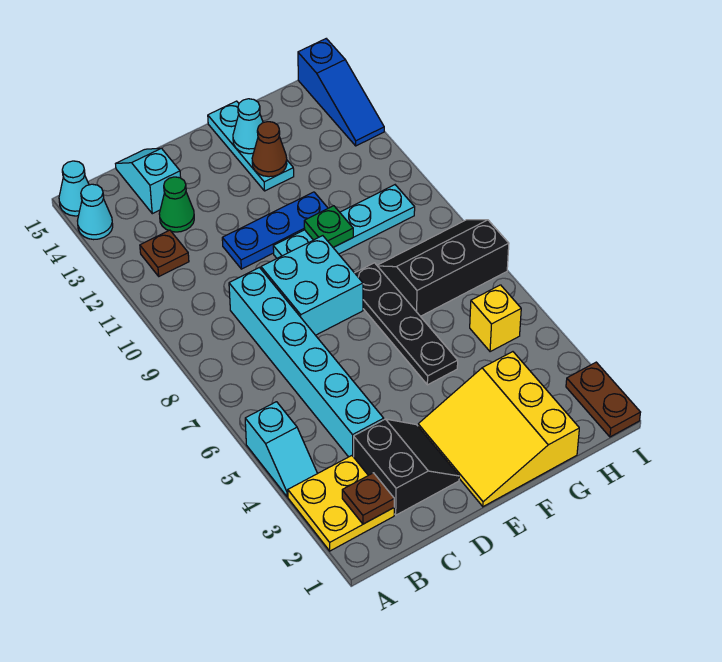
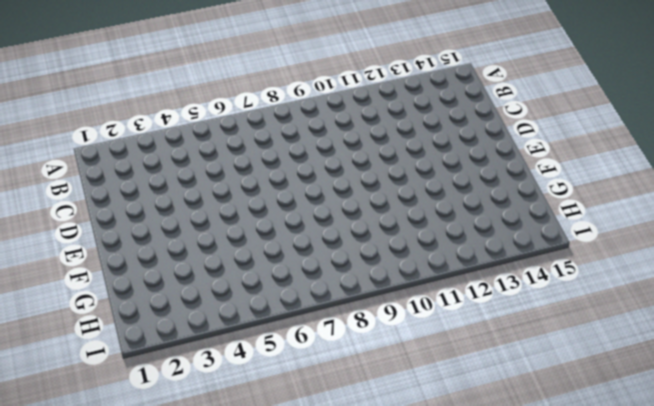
none -> yellow 2x2 plate [288,456,394,551]
none -> cyan 1x2 slope [245,402,318,497]
none -> cyan 1x1 cone [78,184,113,240]

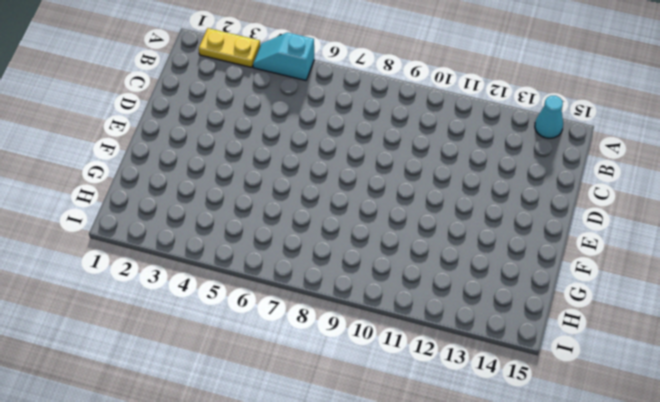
yellow 1x2 plate [199,28,260,68] -> yellow 2x2 plate [288,456,394,551]
none -> cyan 1x1 cone [59,161,89,216]
none -> brown 1x1 plate [140,230,189,276]
none -> black 2x2 slope [354,419,459,515]

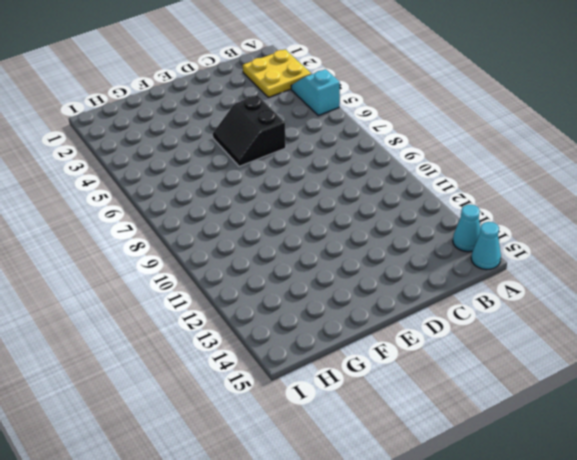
black 2x2 slope [213,95,286,166] -> black 2x2 slope moved to [354,419,459,515]
none -> brown 1x1 plate [140,230,189,276]
none -> cyan 1x6 brick [229,268,384,457]
none -> green 1x1 cone [159,177,194,232]

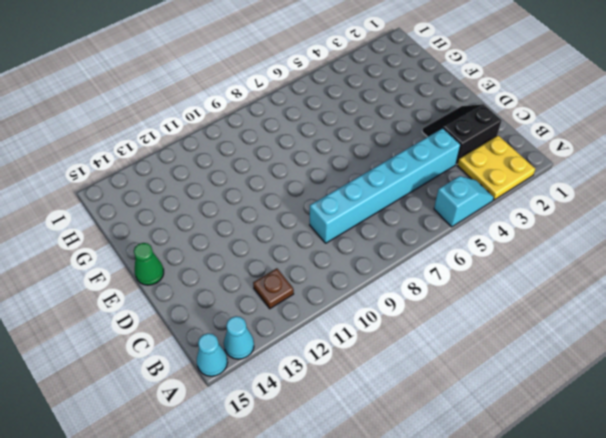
green 1x1 cone [134,243,164,285] -> green 1x1 cone moved to [159,177,194,232]
none -> cyan 1x2 slope [116,148,181,214]
none -> cyan 2x2 brick [261,236,363,335]
none -> blue 1x3 plate [222,192,328,269]

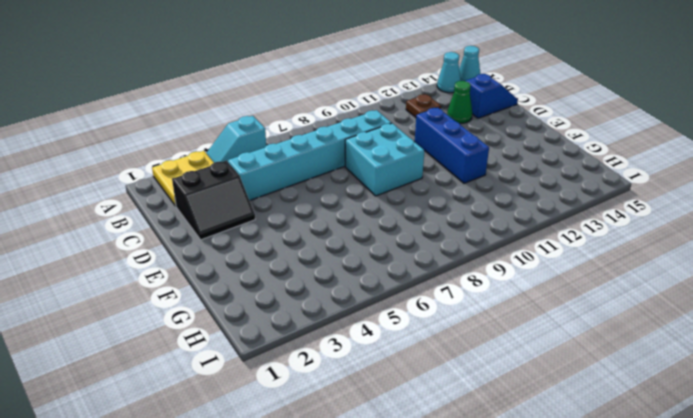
blue 1x2 slope [466,74,518,118] -> cyan 1x2 slope [116,148,181,214]
blue 1x3 brick [415,108,489,183] -> blue 1x3 plate [222,192,328,269]
none -> yellow 3x3 slope [418,352,579,507]
none -> cyan 1x4 plate [273,185,415,258]
none -> black 1x4 plate [355,263,458,385]

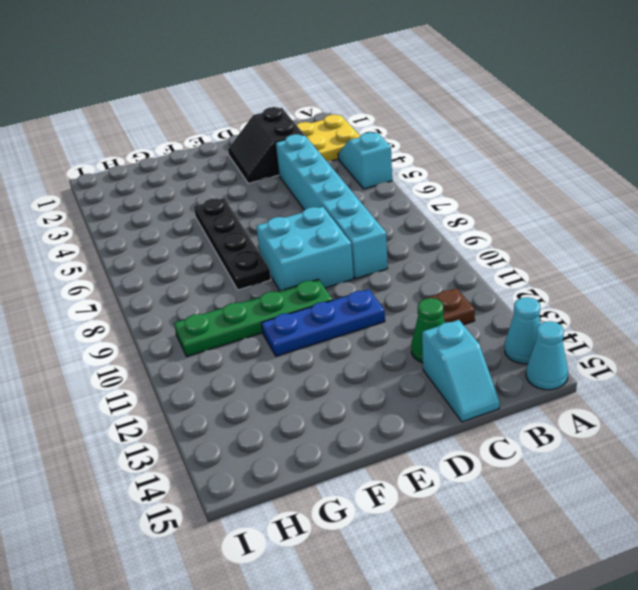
green 1x4 plate [174,279,333,356] -> cyan 1x4 plate [273,185,415,258]
none -> yellow 3x3 slope [418,352,579,507]
none -> cyan 1x3 plate [208,101,294,191]
none -> black 2x3 slope [377,220,509,316]

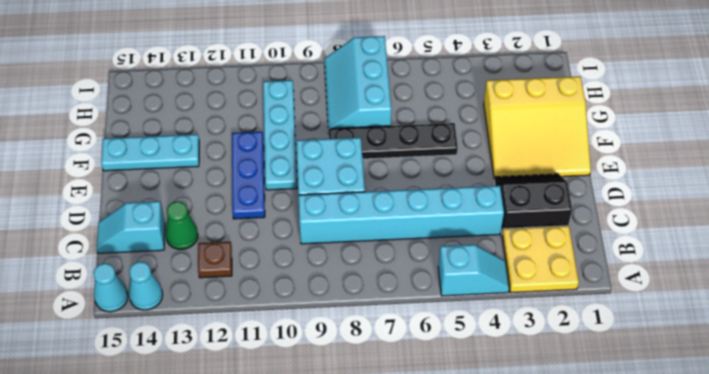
cyan 2x3 slope [324,36,391,133] -> black 2x3 slope [377,220,509,316]
none -> yellow 1x1 brick [470,285,521,352]
none -> brown 1x2 plate [566,362,641,437]
none -> blue 1x3 slope [298,39,384,146]

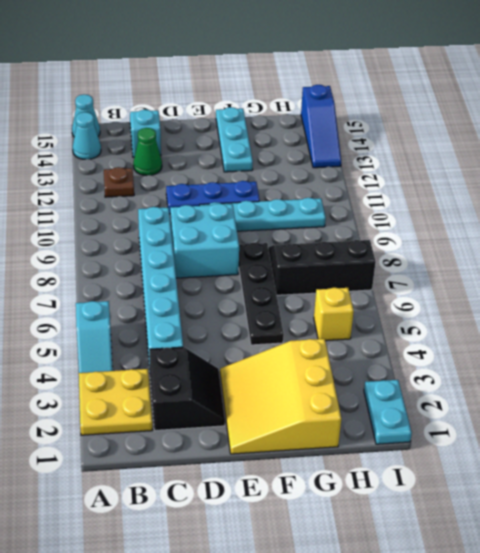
cyan 1x2 plate [364,380,412,444] -> brown 1x2 plate [566,362,641,437]
none -> brown 1x1 plate [342,473,394,524]
none -> green 1x1 plate [304,206,353,247]
none -> brown 1x1 cone [252,122,287,177]

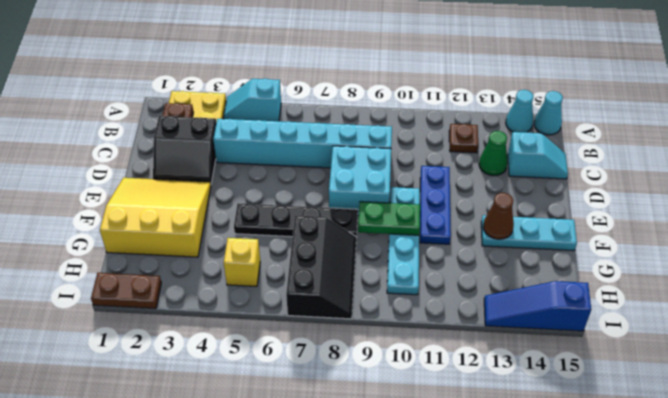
green 1x2 plate [358,202,420,235] -> green 1x1 plate [304,206,353,247]
none -> cyan 1x1 cone [233,99,263,154]

